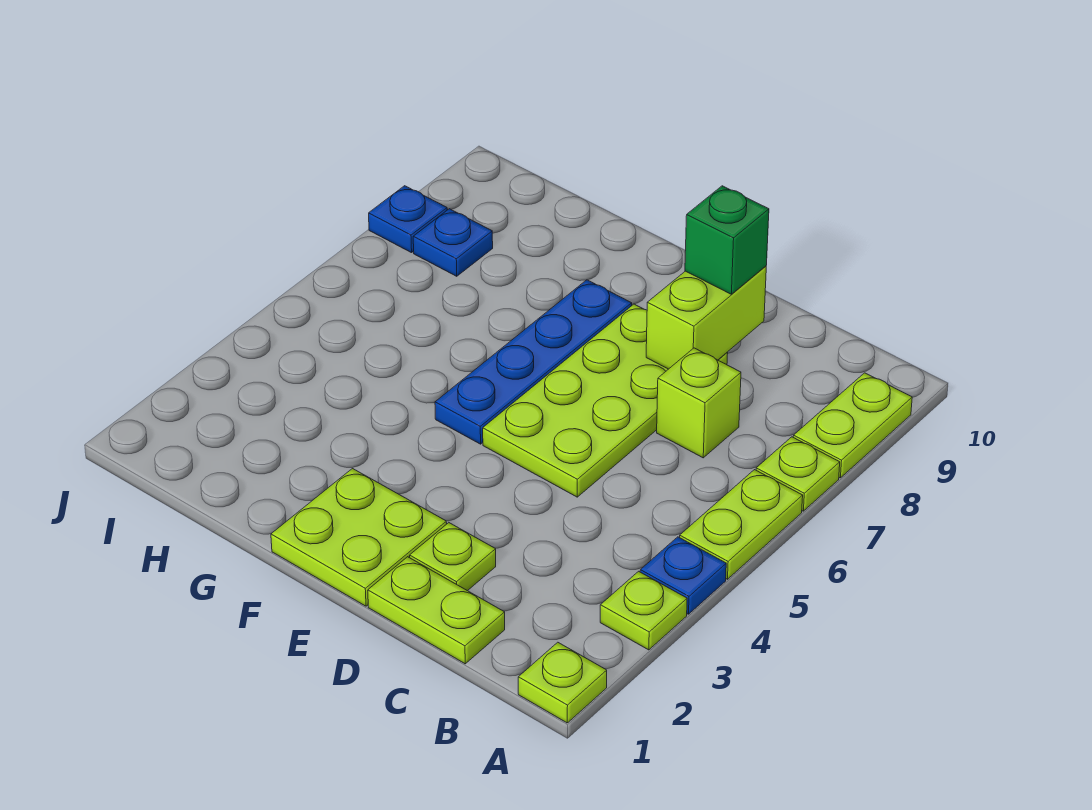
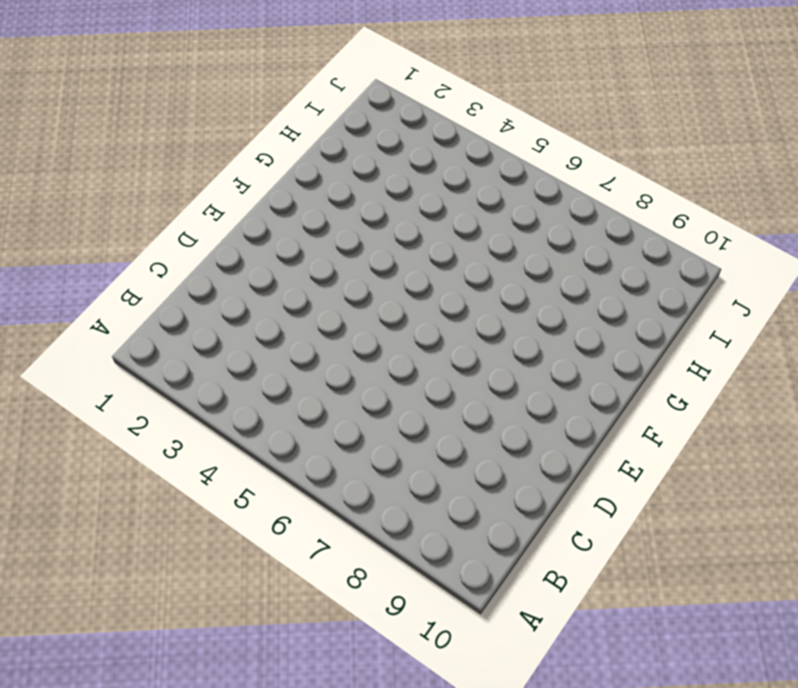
none -> lime 1x1 plate [518,642,607,723]
none -> lime 1x1 plate [600,571,687,650]
none -> blue 1x1 plate [640,537,726,614]

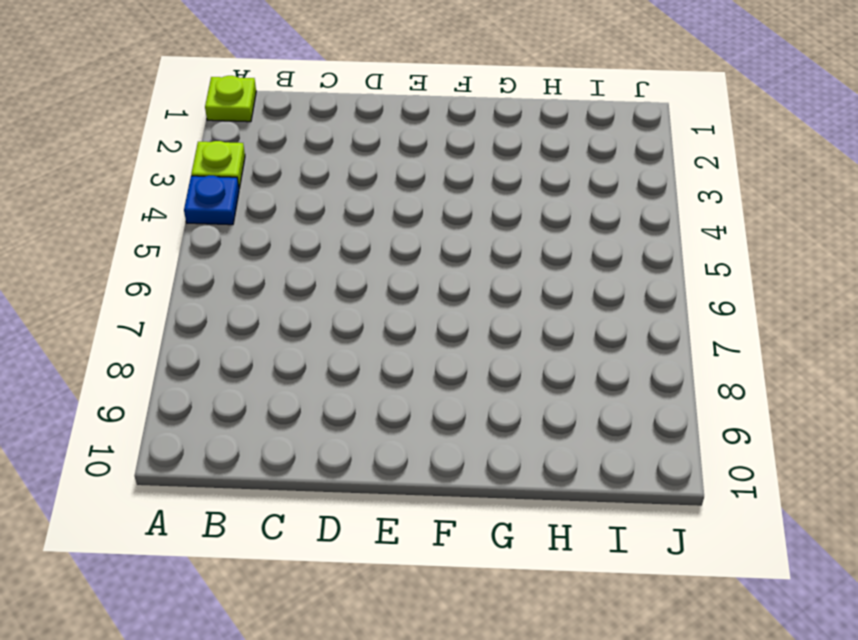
none -> lime 1x2 plate [680,470,803,579]
none -> lime 1x1 plate [756,437,840,511]
none -> lime 1x2 plate [793,373,912,478]

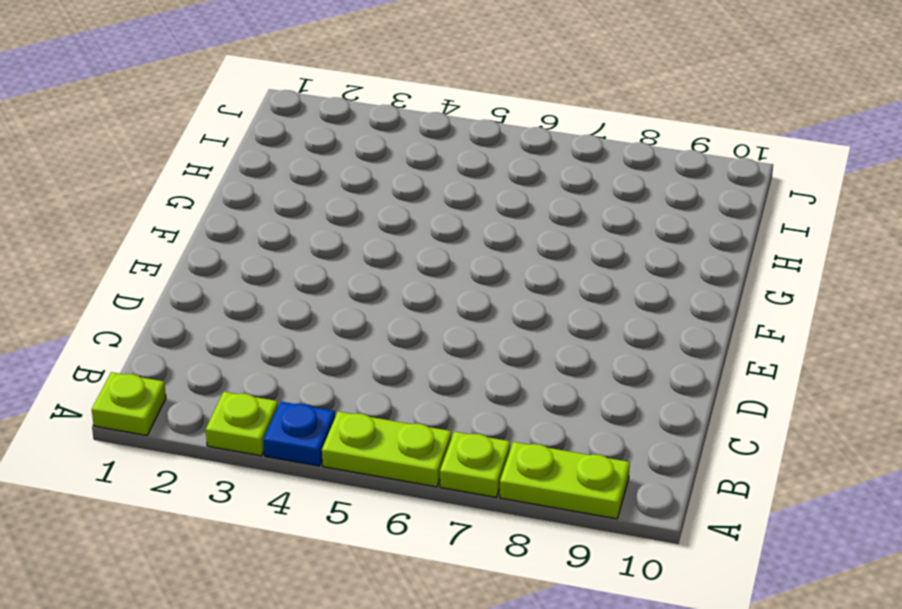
none -> lime 1x2 plate [368,557,505,664]
none -> lime 1x1 brick [657,348,741,458]
none -> lime 1x1 plate [410,523,496,591]

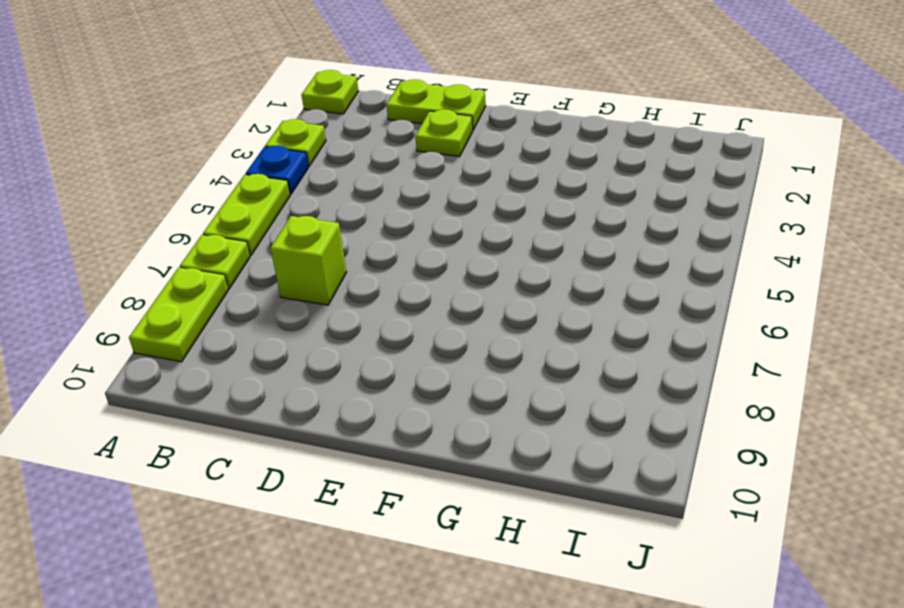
none -> lime 2x4 plate [483,304,728,497]
none -> lime 2x2 plate [271,469,447,606]
none -> blue 1x4 plate [435,280,632,444]

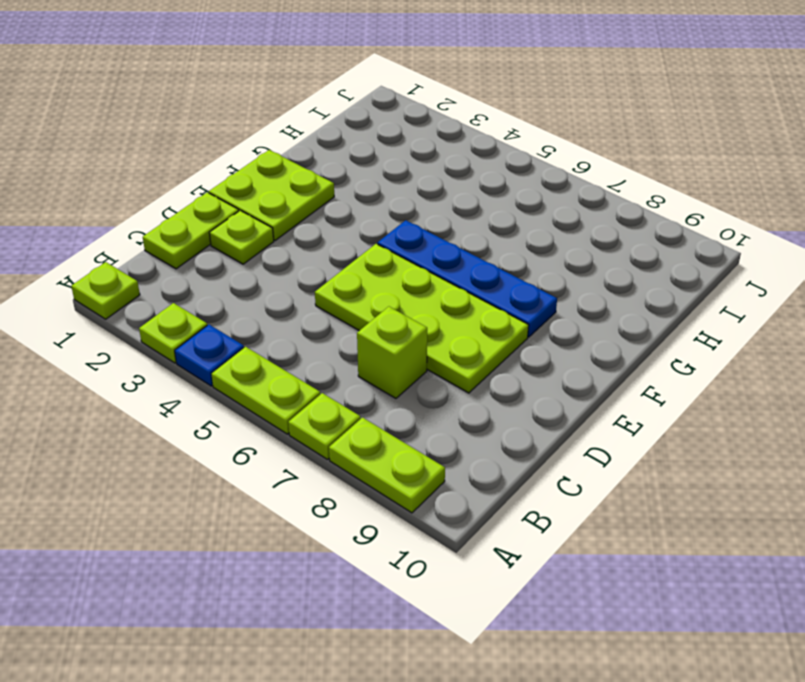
none -> blue 1x1 plate [413,209,493,276]
none -> blue 1x1 plate [369,186,447,253]
none -> lime 1x2 brick [646,266,766,369]

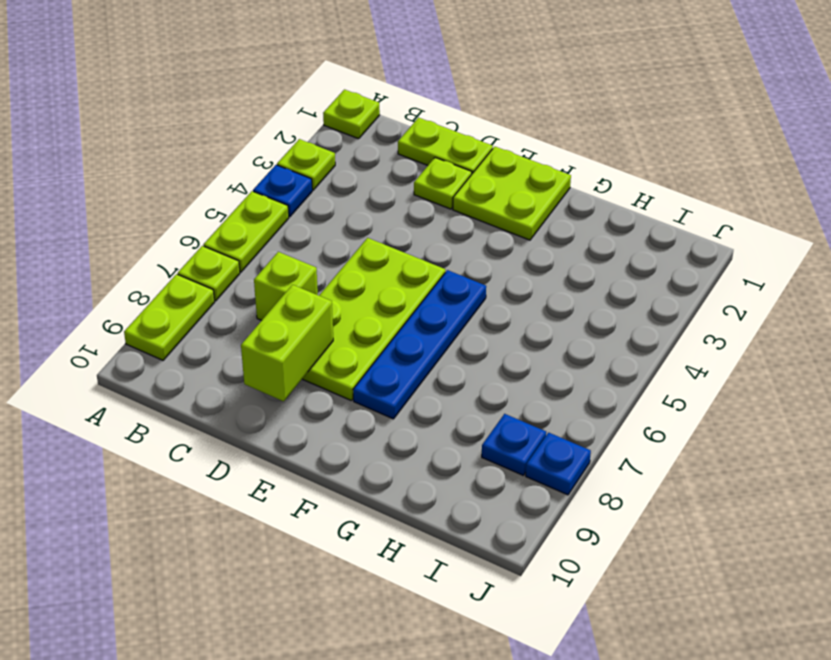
none -> green 1x1 brick [685,186,769,294]

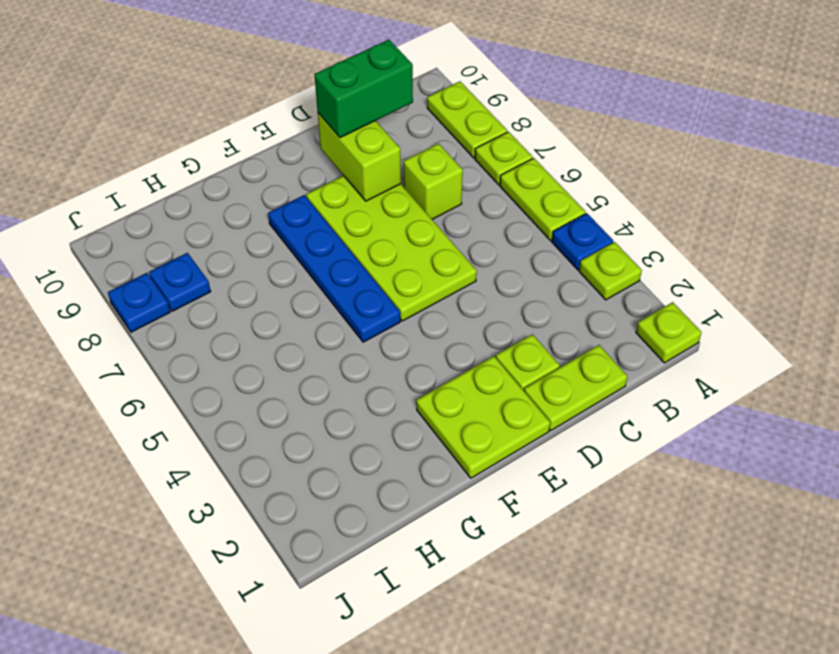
green 1x2 brick [314,40,413,138] -> green 1x1 brick [685,186,769,294]

